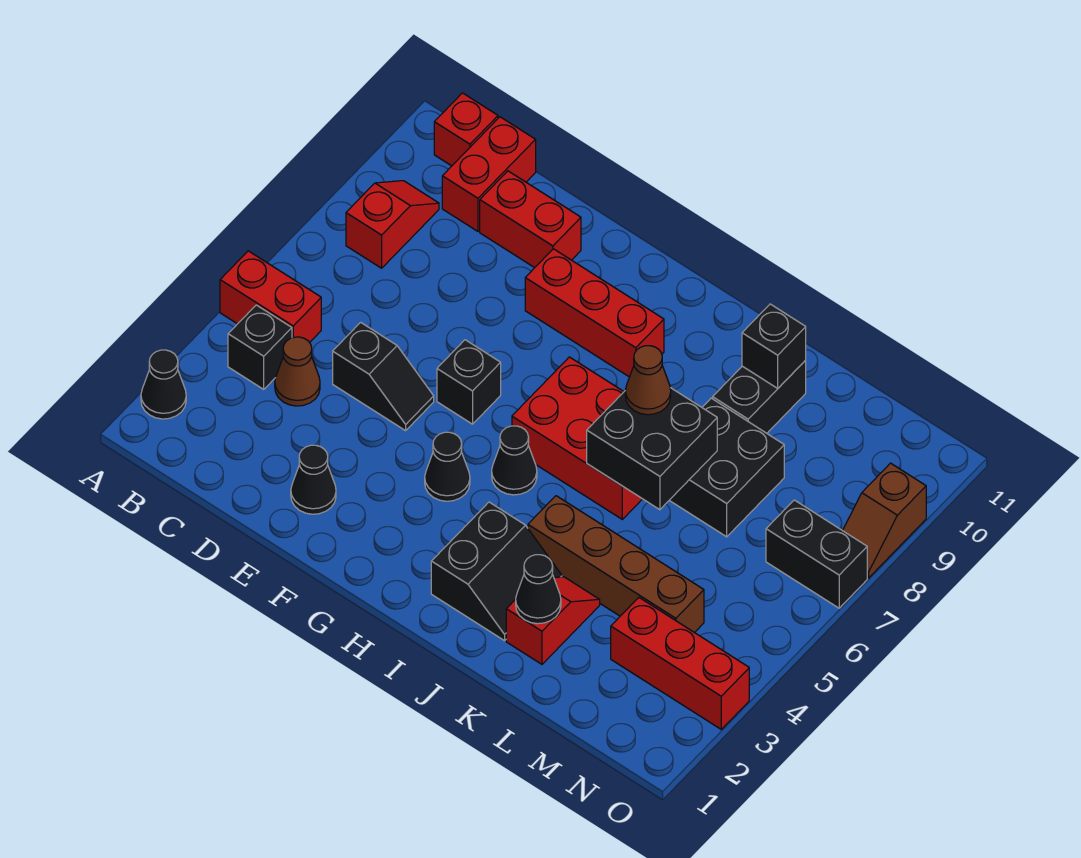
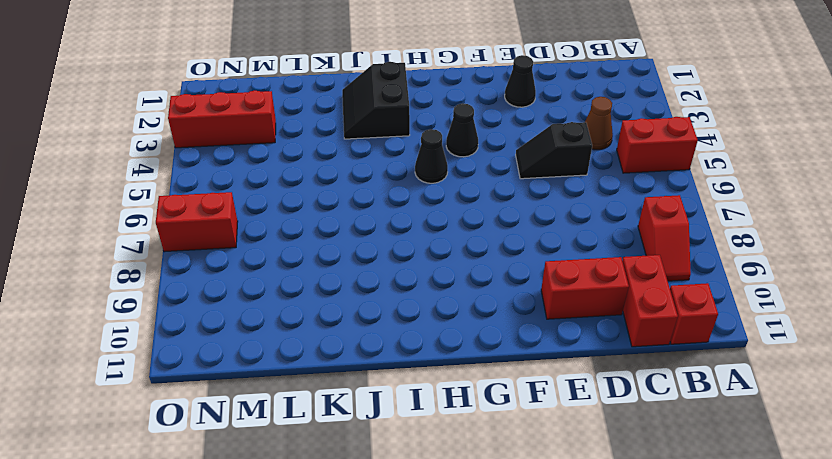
red 1x2 brick [156,192,238,252] -> black 1x2 brick [766,500,867,608]
none -> black 1x1 cone [141,350,186,419]
none -> black 1x1 brick [228,305,292,389]
none -> black 1x1 brick [437,340,501,424]

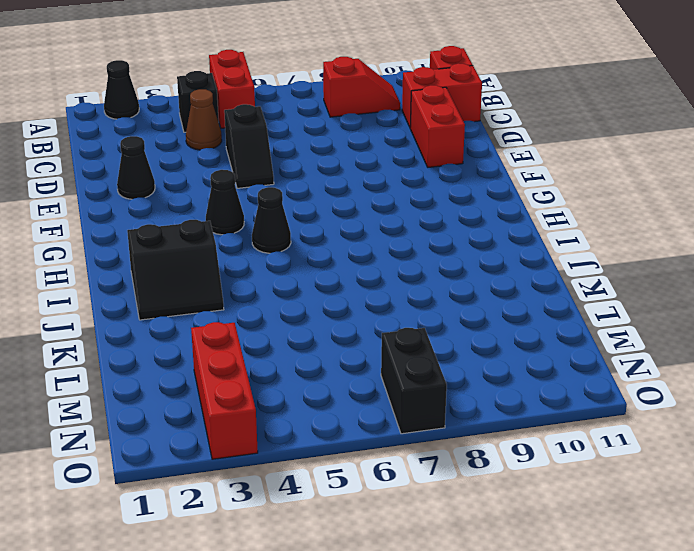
none -> black 1x1 brick [437,340,501,424]
none -> red 1x3 brick [525,249,664,377]
none -> red 2x3 brick [512,357,642,519]

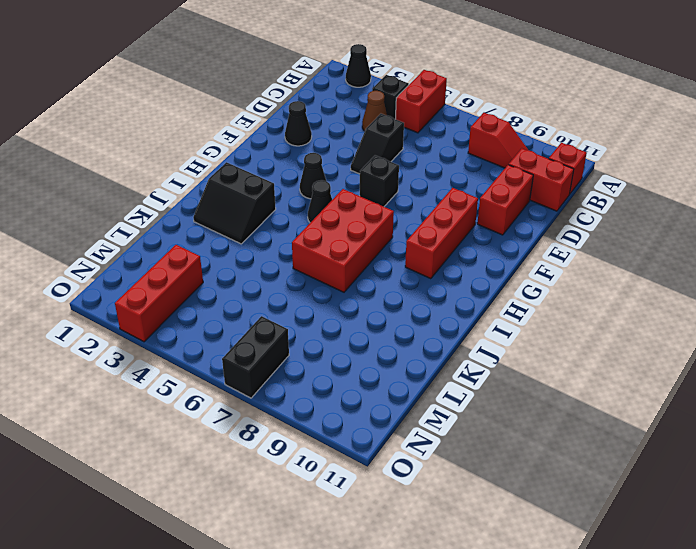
none -> brown 1x4 brick [528,496,704,633]
none -> red 1x2 slope [506,577,600,664]
none -> black 2x2 brick [669,398,784,537]

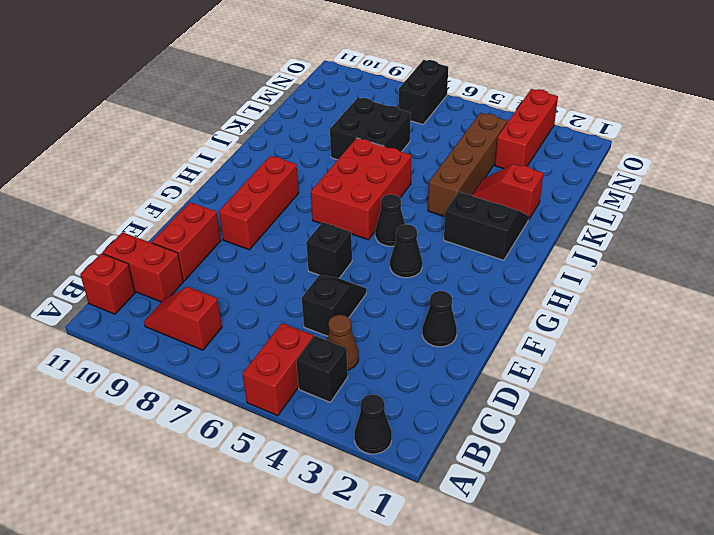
none -> black 1x2 brick [713,360,806,433]
none -> brown 1x2 slope [843,463,926,578]
none -> black 2x2 brick [587,388,717,510]

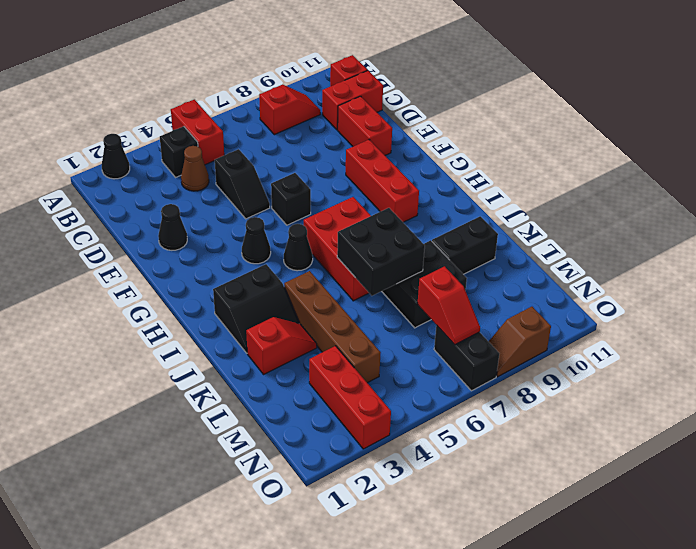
red 1x2 slope [418,266,480,345] -> none
none -> black 1x1 cone [516,555,561,624]
none -> black 1x1 brick [742,304,806,388]
none -> brown 1x1 cone [625,346,671,415]

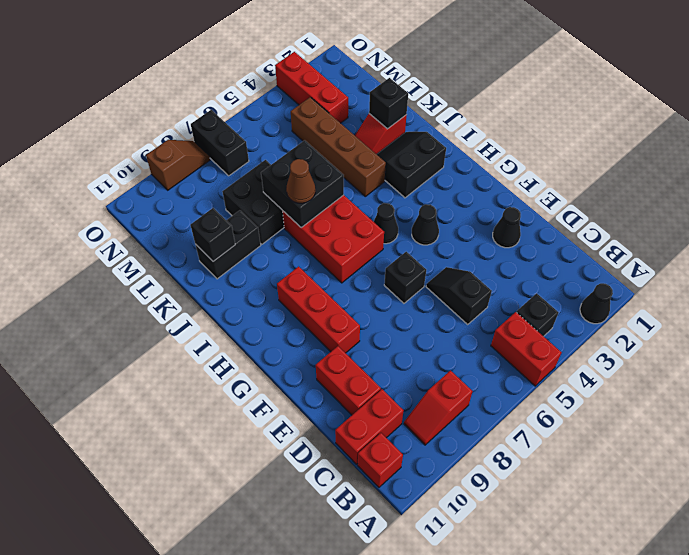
black 1x1 brick [369,78,408,129] -> black 1x1 cone [516,555,561,624]
none -> brown 1x1 cone [275,337,320,406]

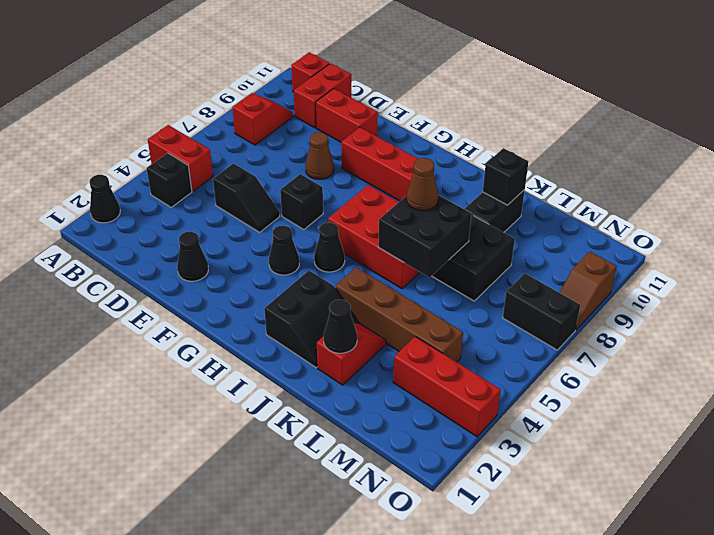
brown 1x1 cone [306,132,334,179] -> brown 1x1 cone moved to [275,337,320,406]

